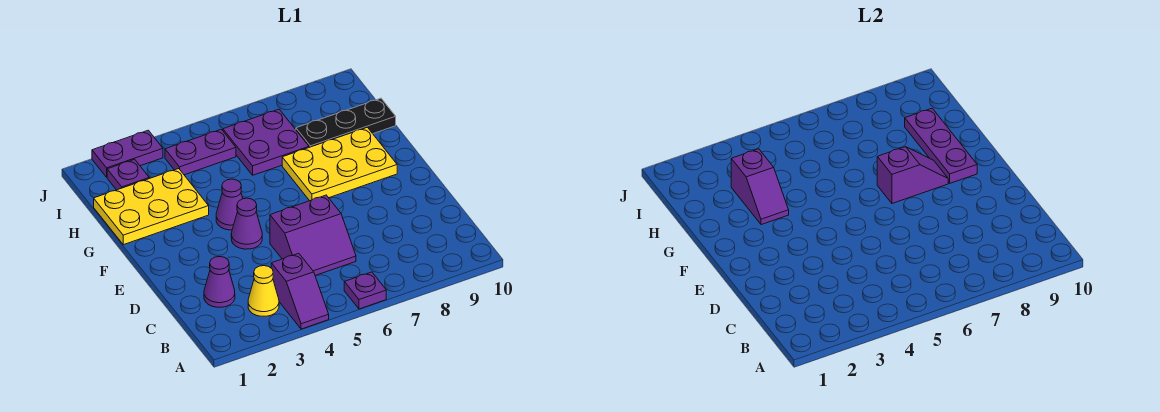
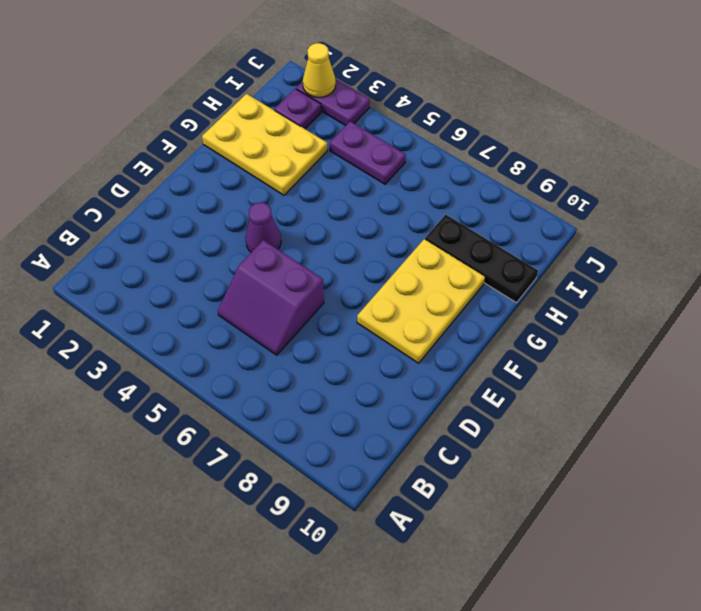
yellow 2x3 plate [357,239,485,363] -> yellow 2x3 plate turned to [282,127,397,201]
yellow 1x1 cone [303,43,336,98] -> yellow 1x1 cone moved to [248,266,279,316]
none -> purple 1x2 slope [271,253,329,329]
none -> purple 1x1 plate [344,272,386,309]
none -> purple 1x1 cone [204,257,235,307]

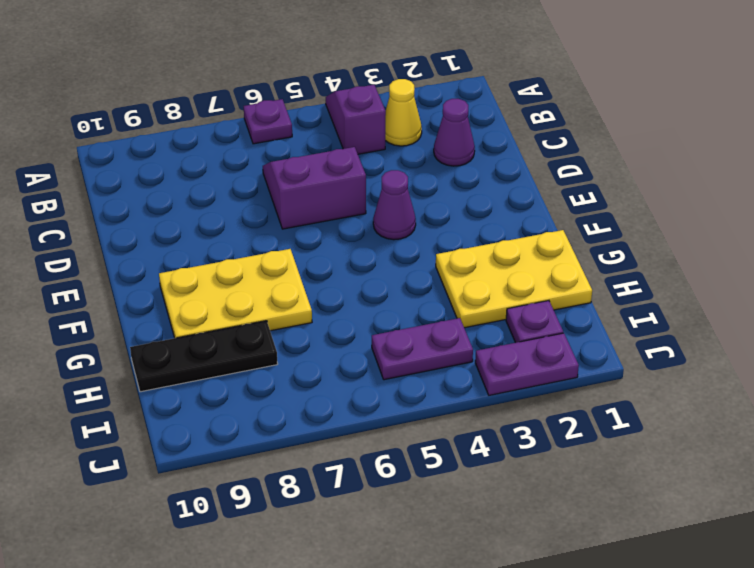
none -> purple 1x1 cone [216,179,243,230]
none -> purple 2x2 plate [223,109,309,175]
none -> purple 1x2 slope [877,147,948,203]

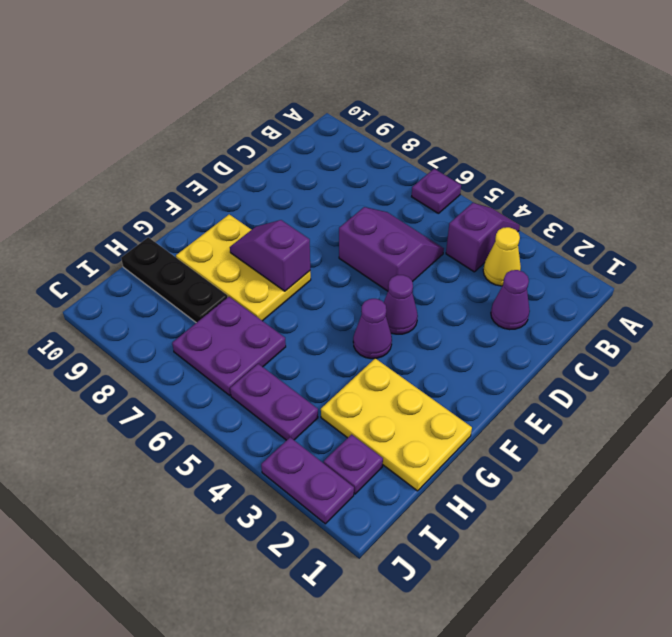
none -> purple 1x3 plate [905,108,977,183]
none -> purple 1x2 slope [731,149,789,225]

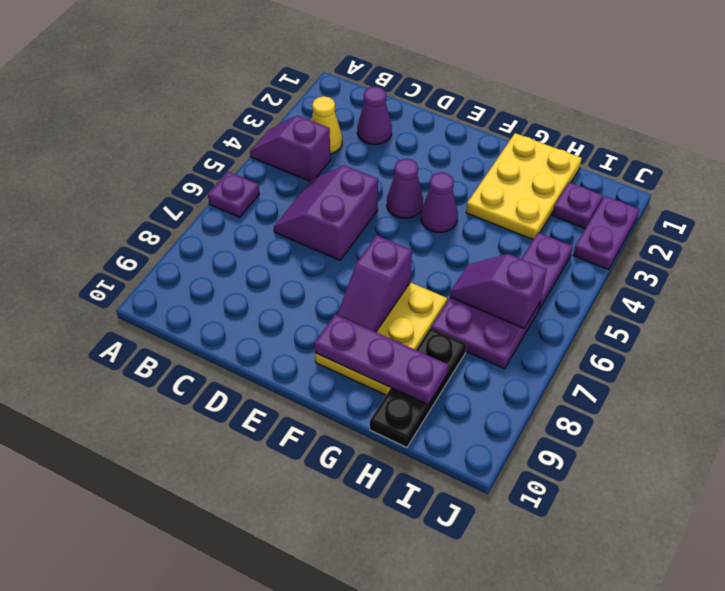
purple 1x2 slope [450,254,547,328] -> purple 1x2 slope moved to [731,149,789,225]

